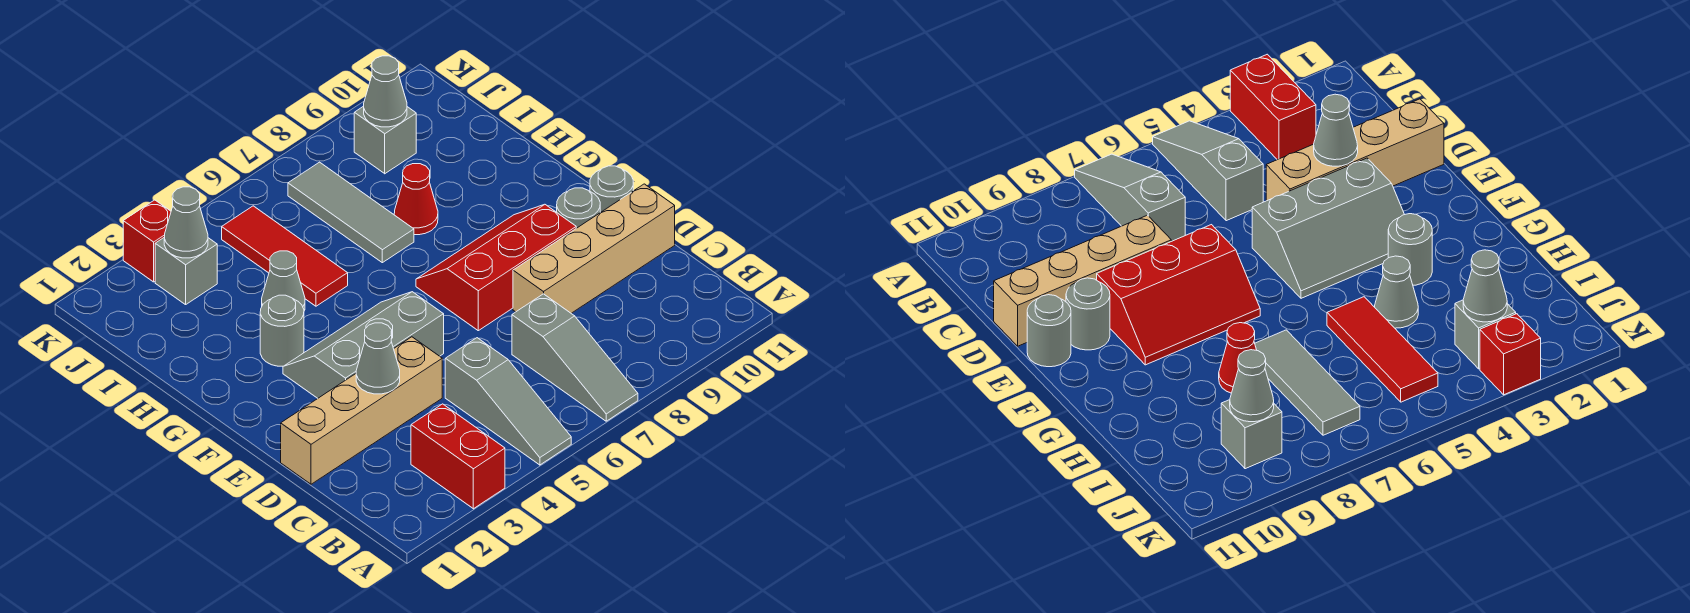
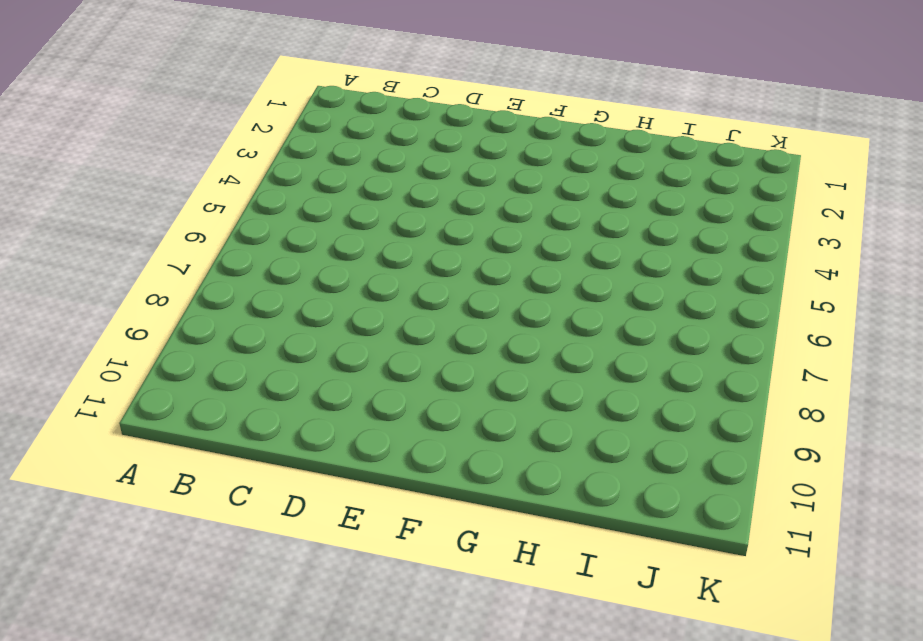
none -> red 1x2 brick [411,404,505,509]
none -> grey 1x3 slope [445,338,571,465]
none -> grey 1x3 slope [512,294,638,421]

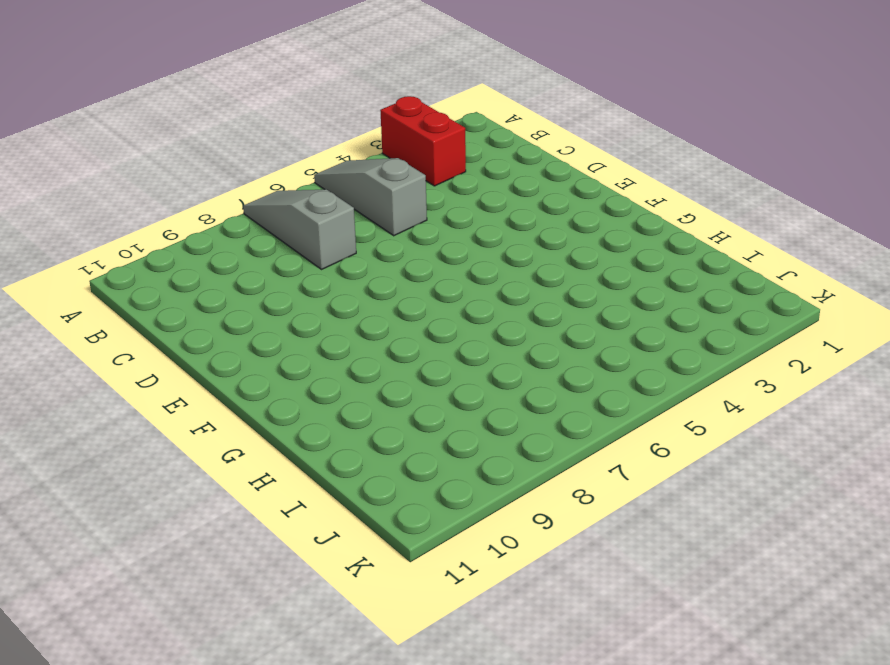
none -> tan 1x4 brick [281,337,442,484]
none -> tan 1x4 brick [513,184,675,313]
none -> grey 2x3 slope [283,292,444,398]

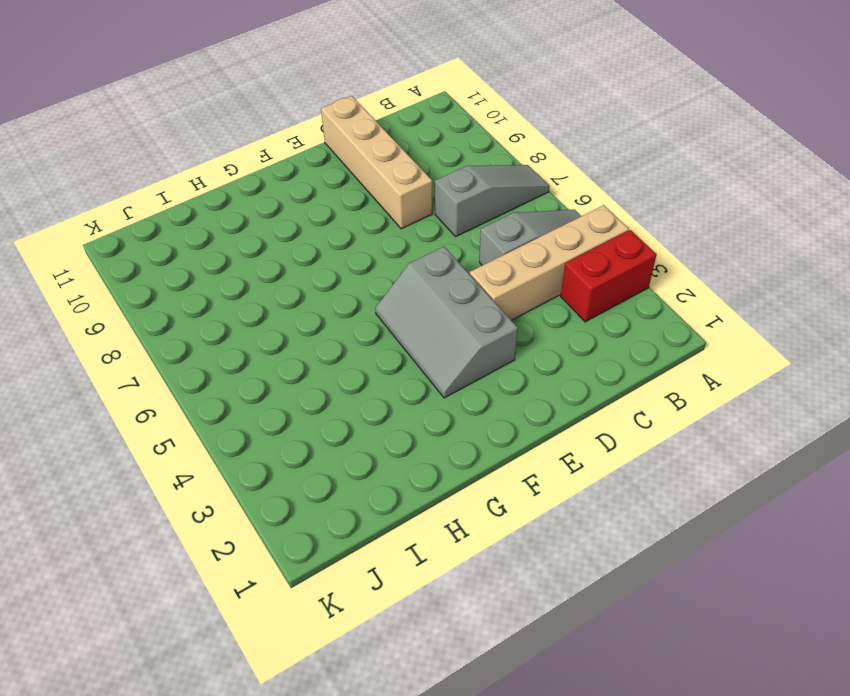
tan 1x4 brick [470,205,629,320] -> tan 1x4 brick turned to [281,337,442,484]
none -> red 2x3 slope [416,205,576,331]
none -> grey 1x1 round brick [557,188,600,228]
none -> grey 1x1 round brick [590,166,633,212]

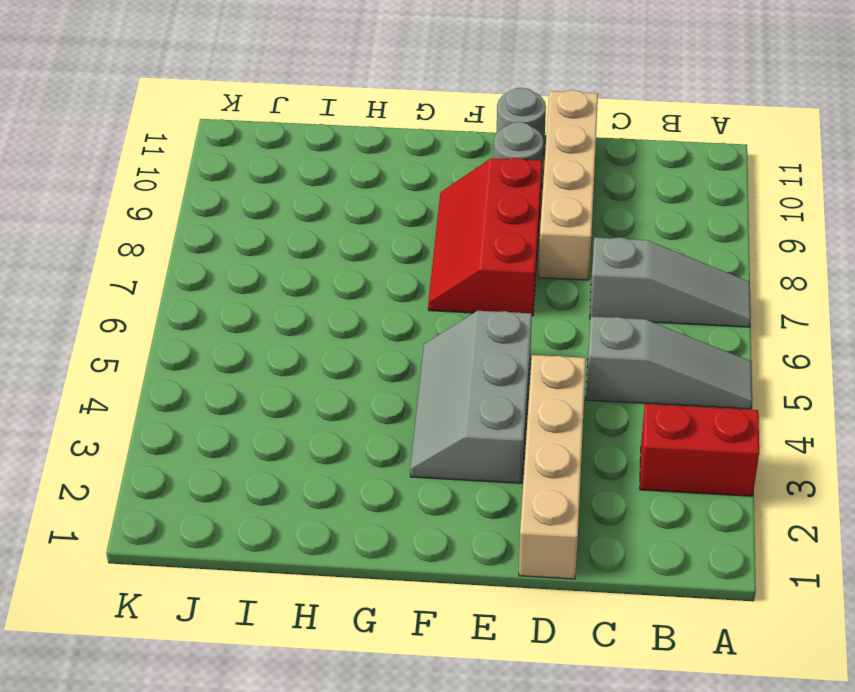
none -> grey 1x1 round brick [260,295,304,366]
none -> grey 1x1 cone [262,251,305,311]
none -> red 1x3 tile [222,206,348,306]

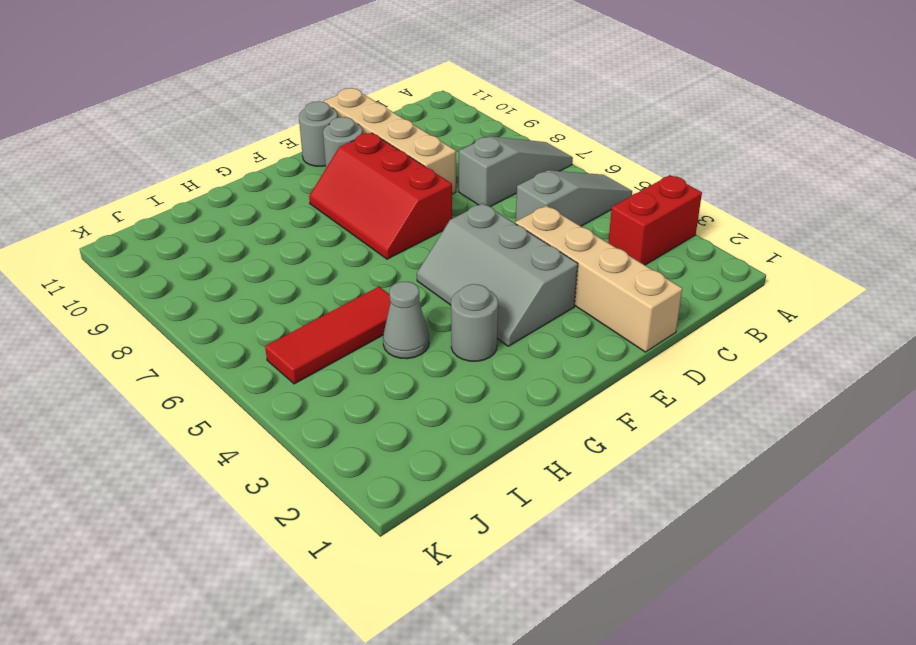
none -> grey 1x3 tile [288,162,414,263]
none -> red 1x1 cone [394,164,438,235]
none -> grey 1x1 brick [155,237,217,305]

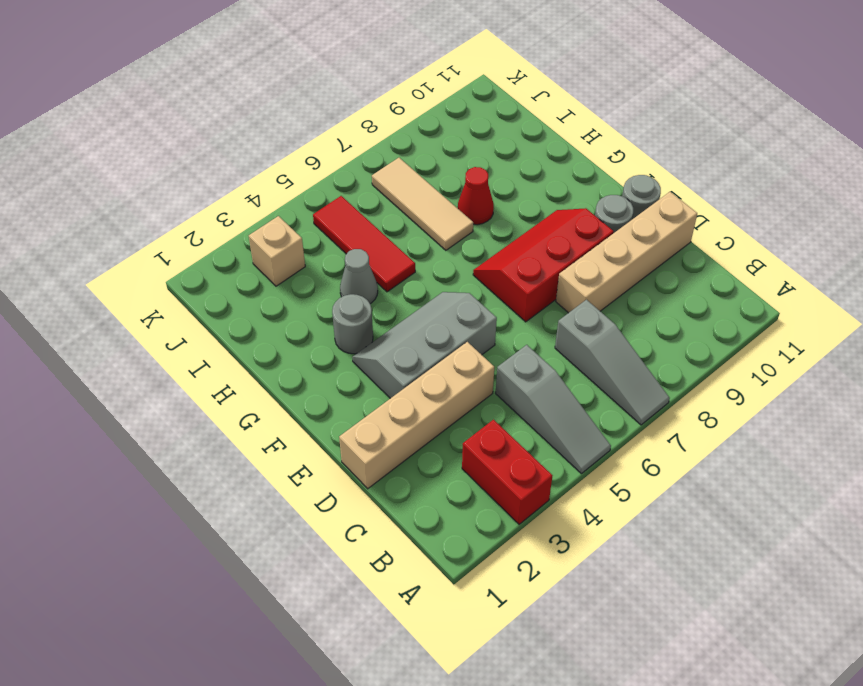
tan 1x3 tile [372,158,473,250] -> grey 1x3 tile [288,162,414,263]
tan 1x1 brick [249,216,305,286] -> grey 1x1 brick [155,237,217,305]
none -> grey 1x1 brick [354,106,416,174]
none -> red 1x1 brick [123,200,171,282]
none -> grey 1x1 cone [356,323,400,394]

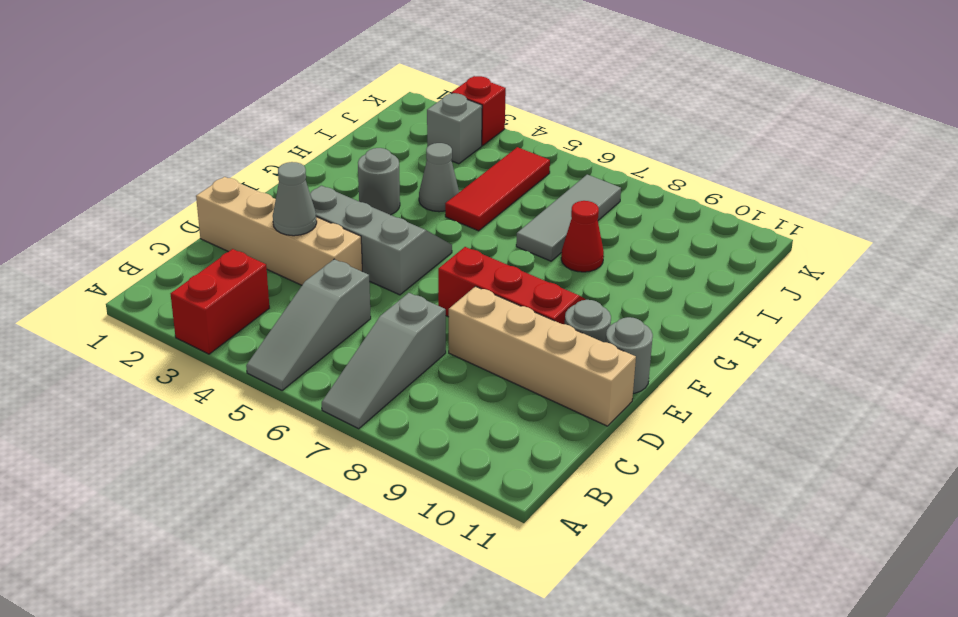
none -> grey 1x1 brick [354,106,416,174]
none -> grey 1x1 cone [164,187,208,258]
none -> grey 1x1 cone [364,56,407,127]

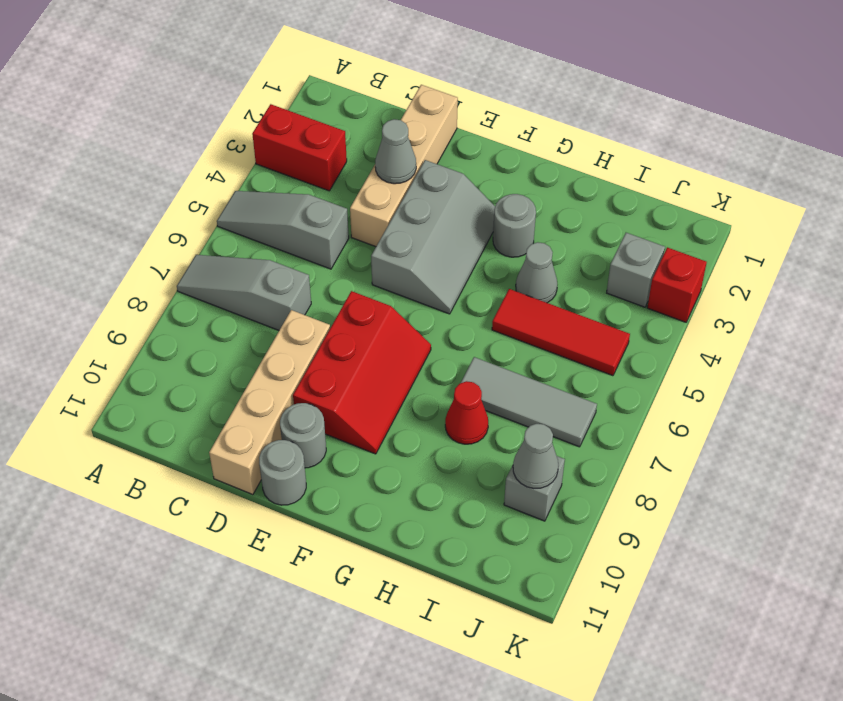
none -> grey 1x1 cone [164,187,208,258]

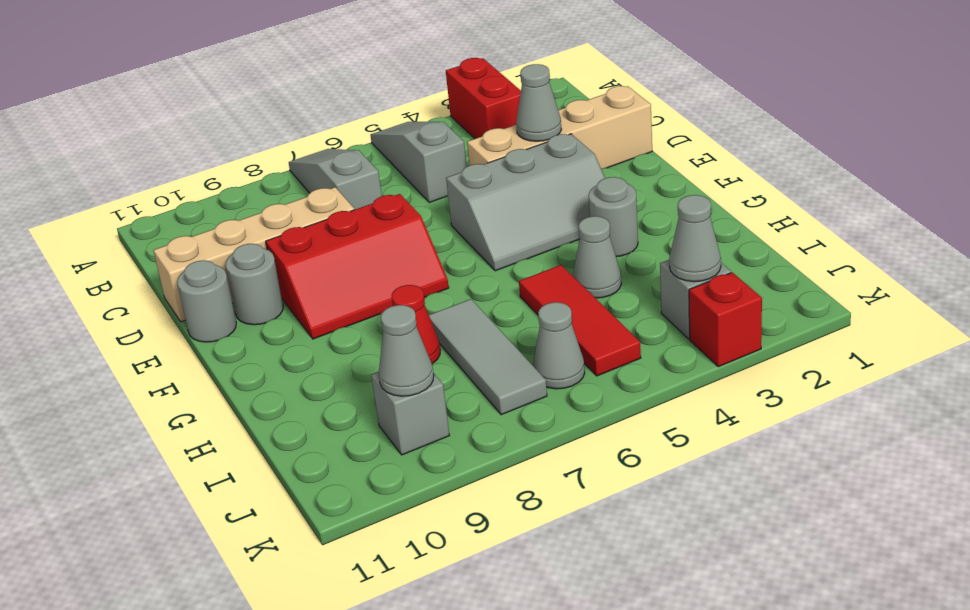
grey 1x1 cone [533,302,585,389] -> none

